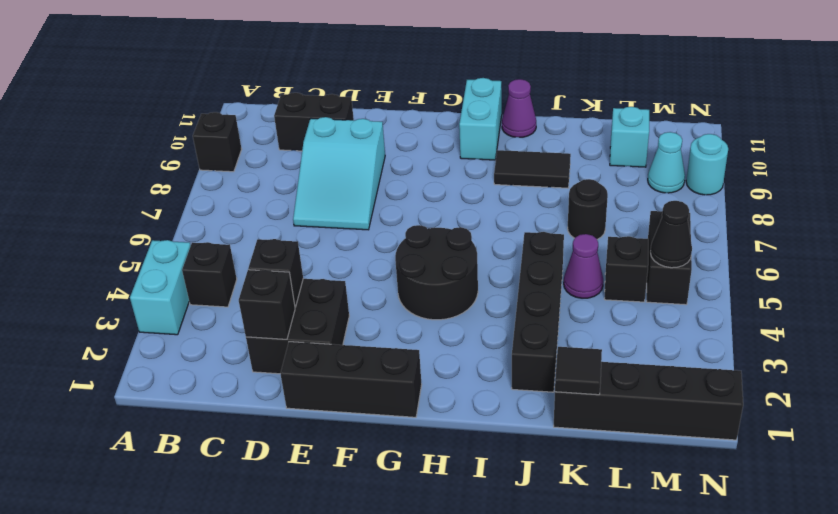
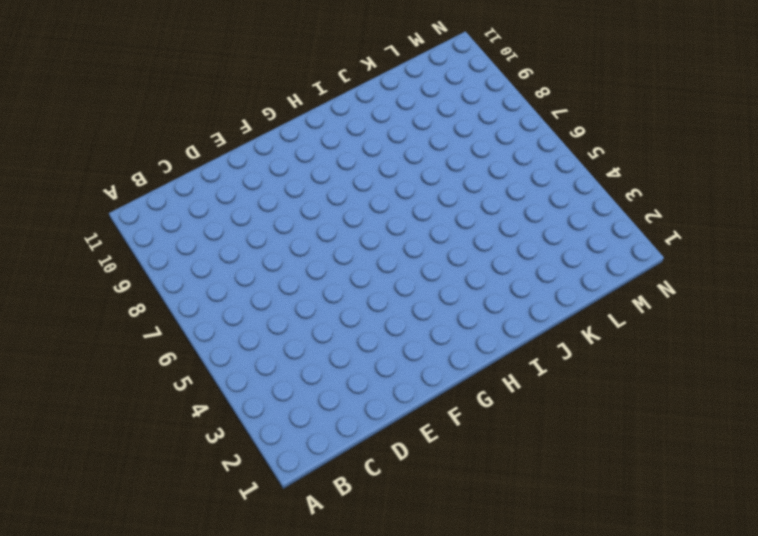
none -> cyan 1x2 brick [130,240,191,335]
none -> black 1x1 brick [193,112,242,172]
none -> black 1x1 brick [182,242,237,307]

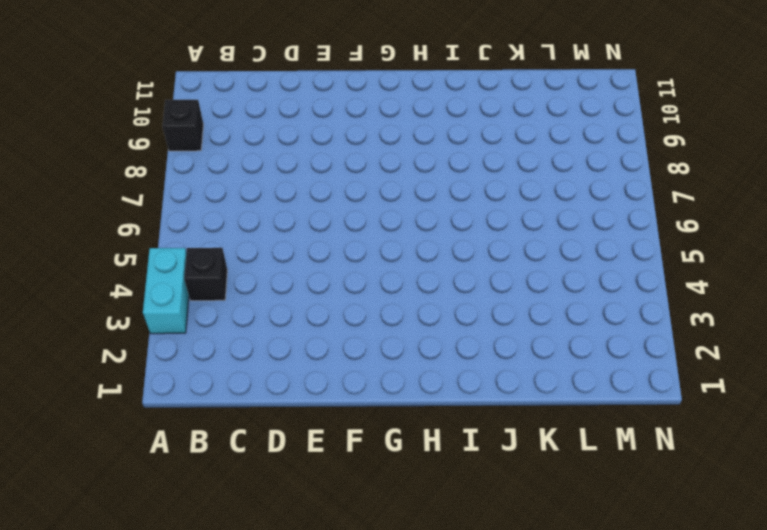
none -> black 1x2 brick [274,93,354,151]
none -> black 2x2 brick [246,279,349,374]
none -> cyan 2x3 slope [293,117,385,230]

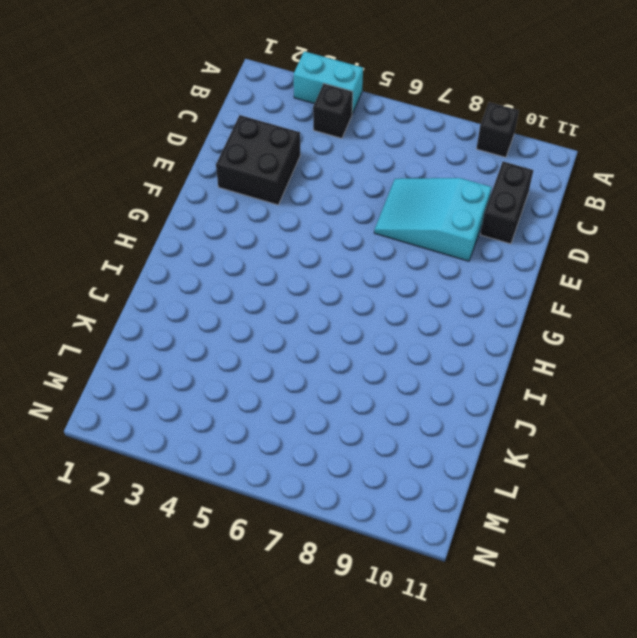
none -> black 1x3 brick [280,342,422,417]
none -> black 2x2 round brick [395,225,478,320]
none -> cyan 1x2 brick [459,78,502,160]

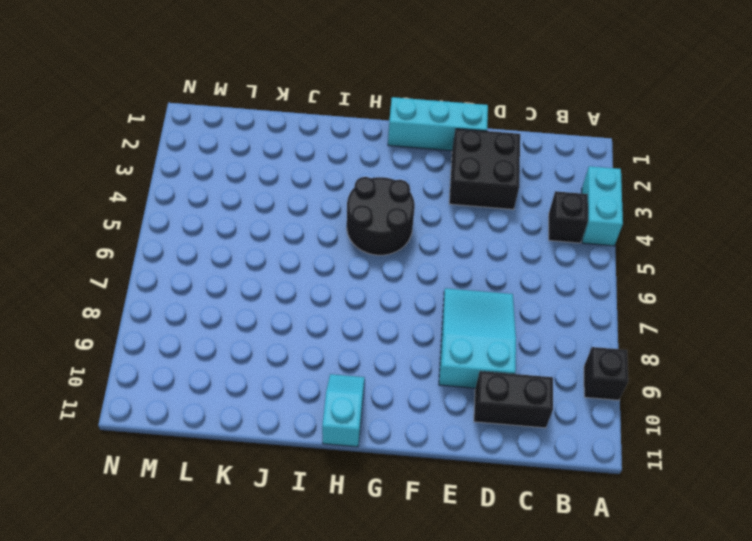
cyan 1x3 brick [388,97,488,151] -> black 1x3 brick [280,342,422,417]
cyan 1x2 slope [322,374,365,447] -> cyan 1x2 brick [459,78,502,160]
none -> black 1x2 tile [494,150,571,188]
none -> purple 1x1 cone [502,79,536,137]
none -> black 1x4 brick [512,232,564,392]

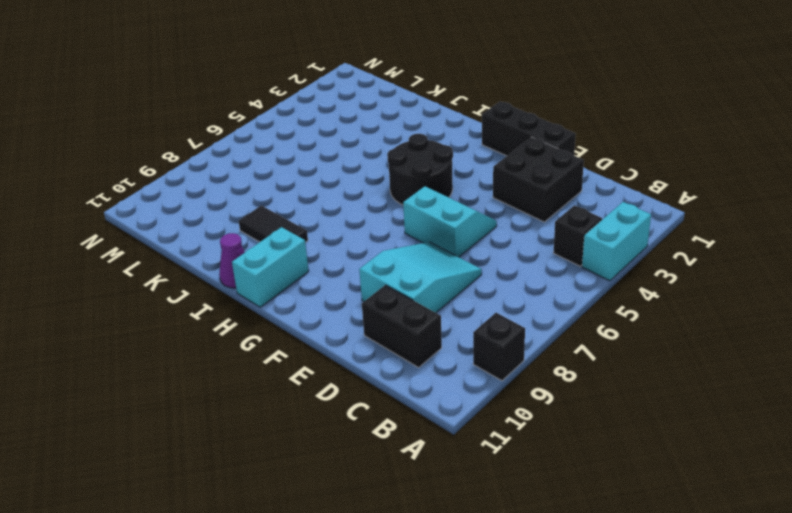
cyan 2x2 slope [403,186,497,257] -> none
none -> black 1x4 brick [512,232,564,392]
none -> black 1x4 brick [554,362,743,440]
none -> purple 1x1 cone [564,234,603,298]

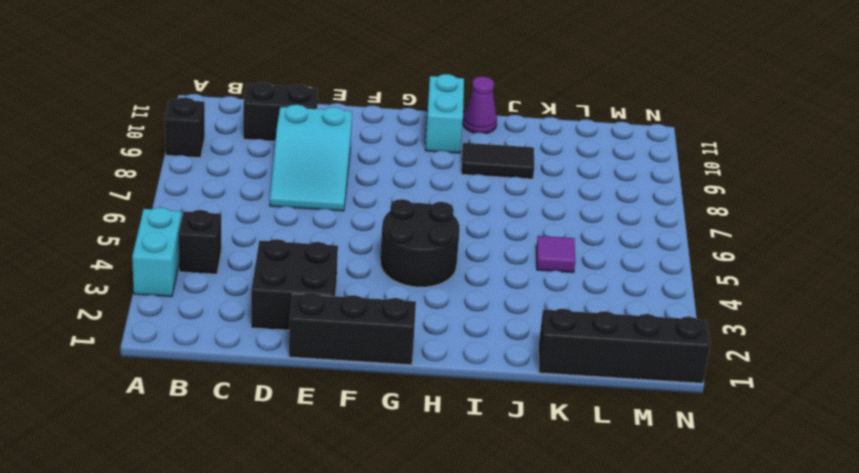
purple 1x1 tile [536,236,576,273] -> purple 1x1 cone [564,234,603,298]
none -> black 1x4 brick [512,232,564,392]
none -> black 1x1 round brick [568,179,608,239]
none -> black 1x1 brick [605,236,648,302]

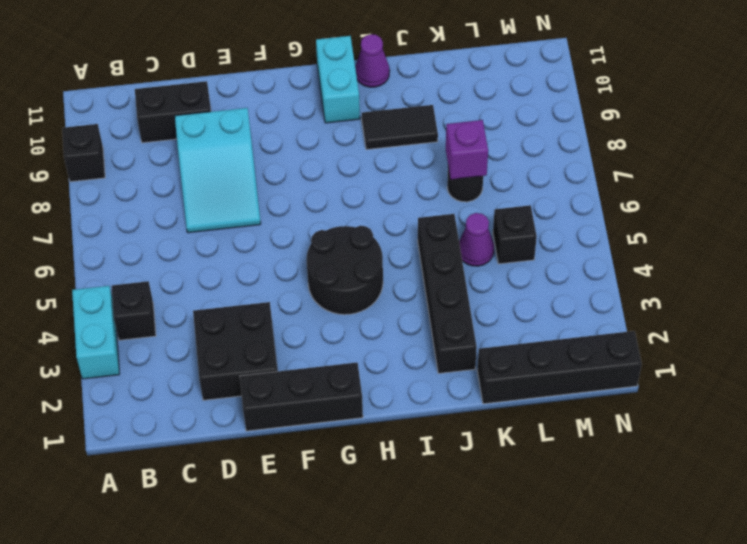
purple 1x1 brick [446,120,488,179] -> none
none -> cyan 1x1 brick [610,107,649,167]
none -> black 1x2 brick [647,211,692,305]
none -> cyan 1x1 cone [648,132,685,193]

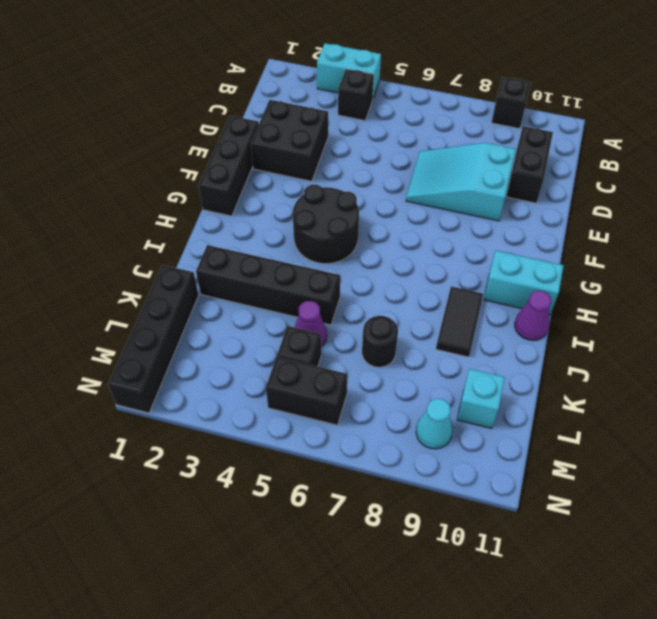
none -> cyan 1x1 round brick [686,134,728,195]
none -> black 1x1 brick [239,270,295,339]
none -> black 1x1 brick [248,239,303,307]

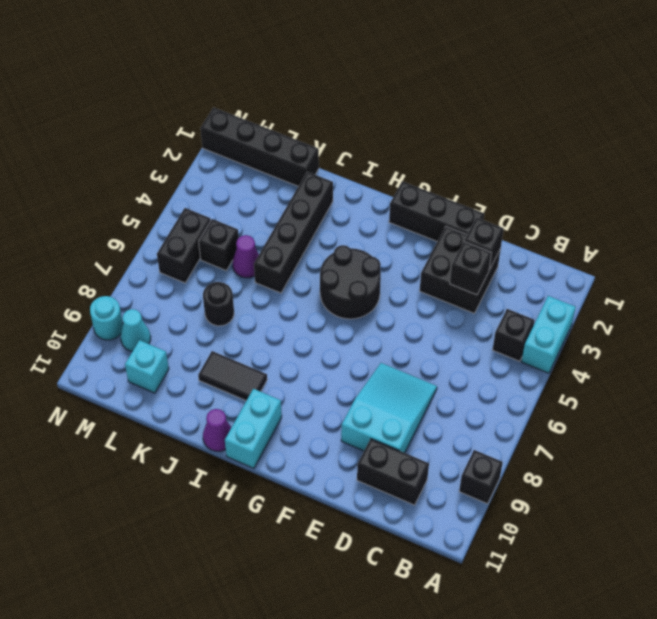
none -> black 1x1 tile [555,347,602,395]
none -> black 1x1 cone [650,201,692,268]

